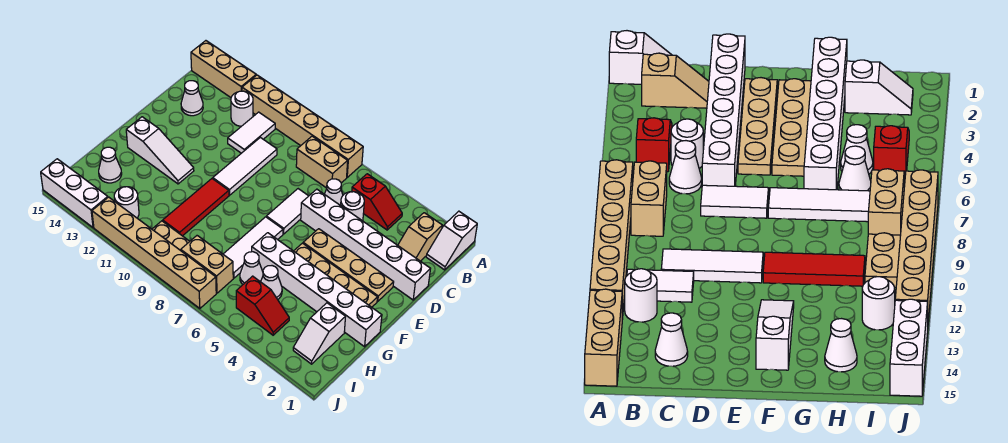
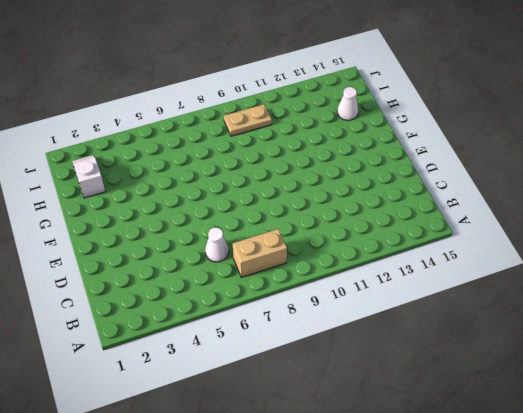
none -> white 1x2 slope [426,211,477,270]
none -> tan 1x6 brick [242,75,363,177]
none -> tan 1x3 brick [191,41,256,97]
none -> tan 1x2 slope [398,213,442,261]

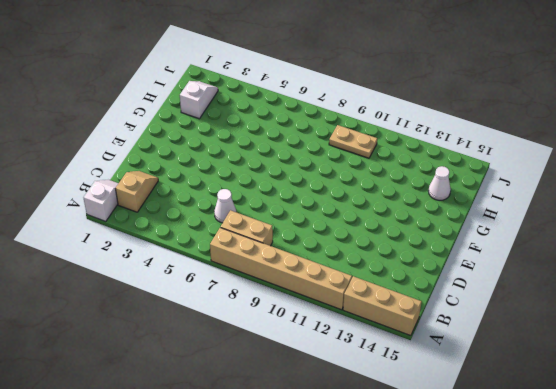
none -> red 1x2 slope [352,174,402,230]
none -> white 1x2 tile [228,112,275,153]
none -> white 1x1 round brick [231,91,253,126]
none -> white 1x1 round brick [341,192,364,221]

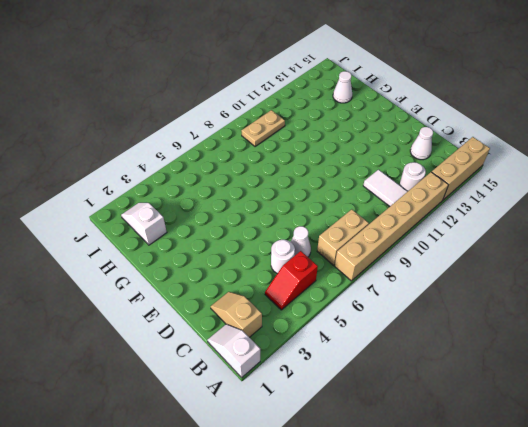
none -> white 1x3 tile [213,137,277,195]
none -> white 1x6 brick [301,189,430,300]
none -> white 1x2 tile [266,189,308,234]
none -> tan 1x4 plate [303,229,394,301]

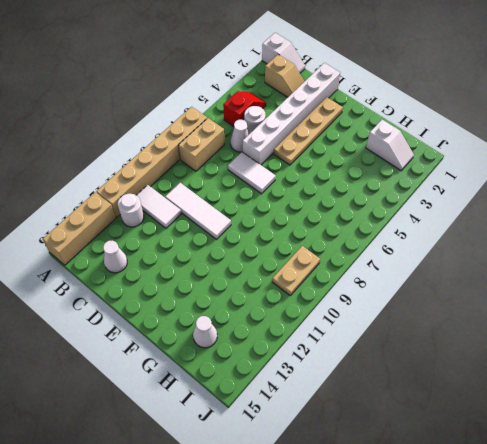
none -> tan 1x4 plate [294,243,377,307]
none -> white 1x3 tile [223,217,283,278]
none -> red 1x3 tile [163,179,229,236]
none -> white 1x3 slope [126,117,194,184]

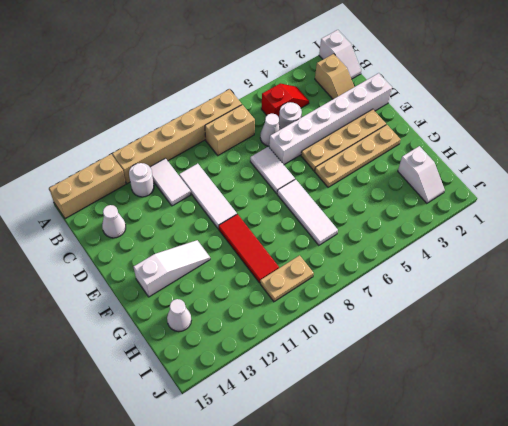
none -> white 1x6 brick [252,233,382,347]
none -> white 1x1 cone [261,266,282,299]
none -> white 1x1 cone [240,252,263,284]
none -> red 1x2 slope [236,276,289,335]

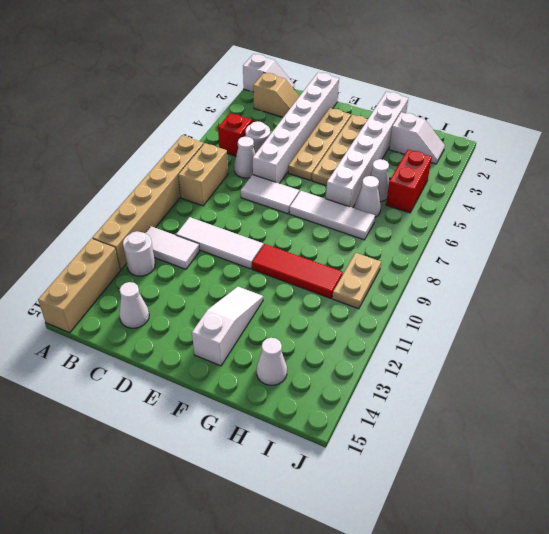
red 1x2 brick [386,150,432,213] -> red 1x2 slope [236,276,289,335]
none -> tan 1x2 brick [181,236,233,293]
none -> white 1x1 round brick [114,187,139,218]
none -> tan 1x6 brick [92,197,216,308]
none -> white 1x3 brick [41,159,108,228]

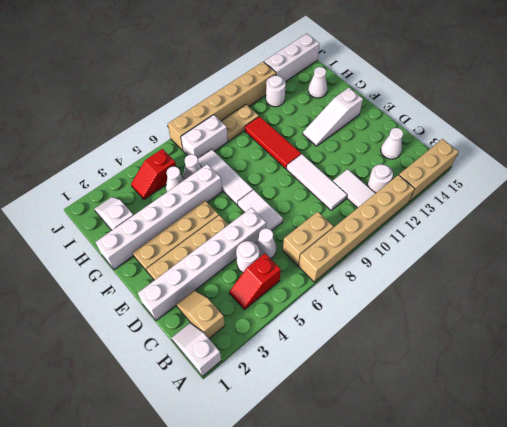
white 1x2 brick [181,115,228,158] -> tan 1x2 brick [181,236,233,293]

